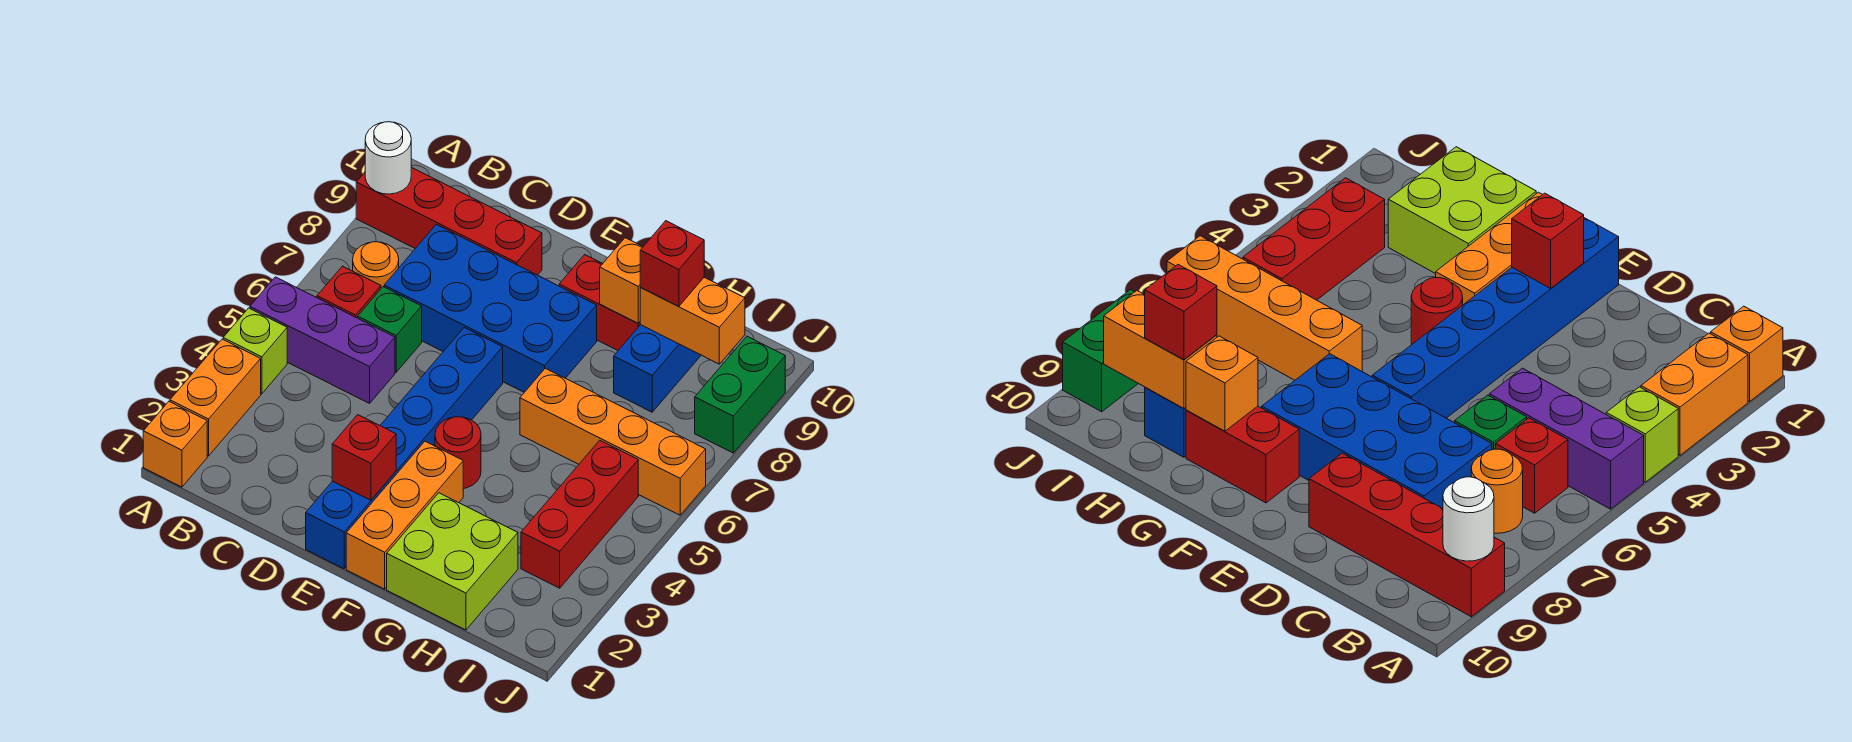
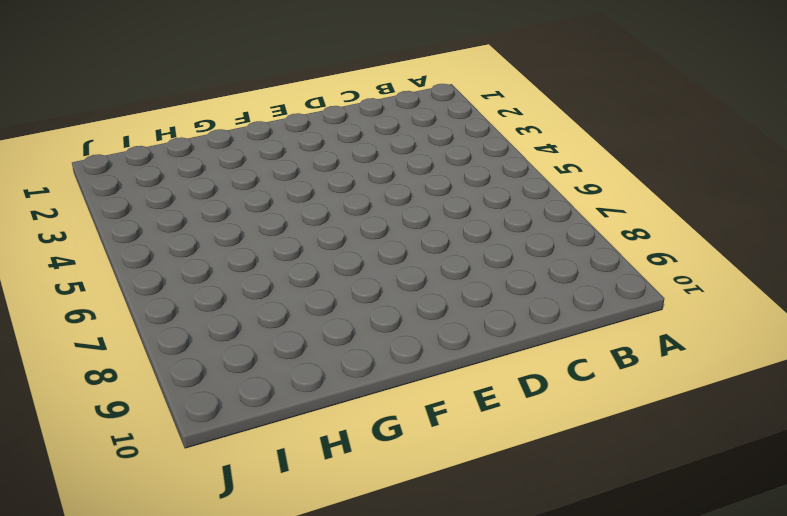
none -> orange 1x1 brick [143,402,207,487]
none -> orange 1x2 brick [170,339,261,456]
none -> lime 1x1 brick [223,308,287,394]

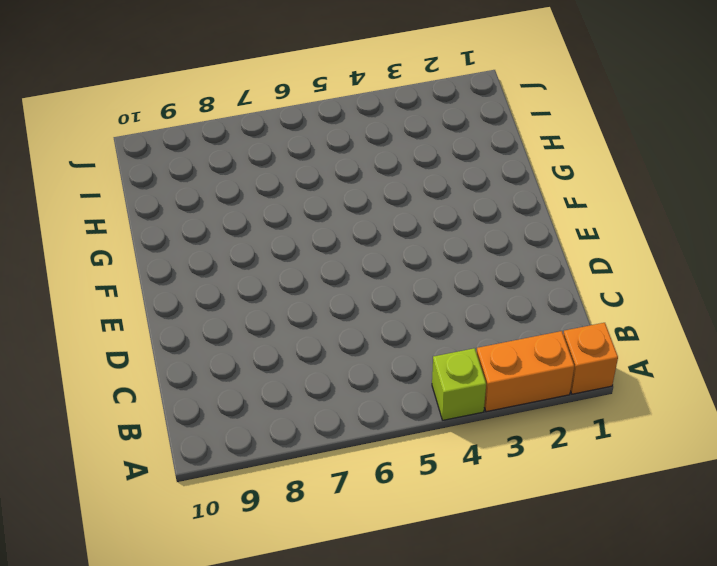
none -> purple 1x3 brick [250,277,395,403]
none -> red 1x4 brick [356,167,542,275]
none -> red 1x1 brick [317,266,381,318]

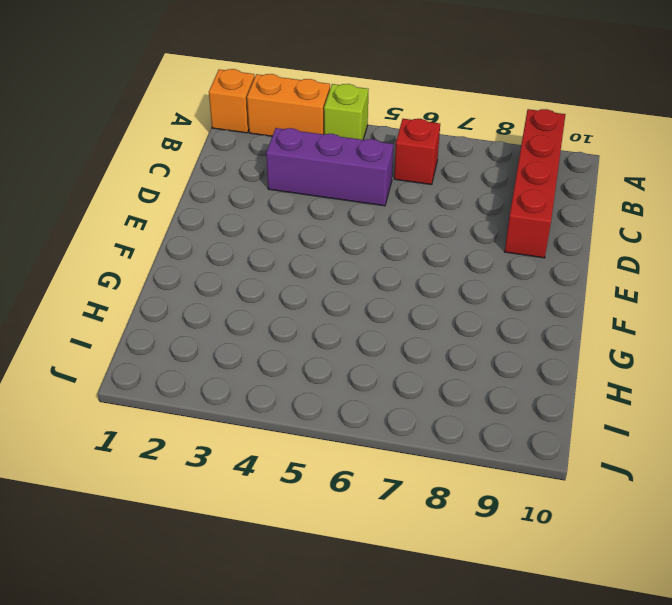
purple 1x3 brick [266,128,394,206] -> purple 1x3 brick turned to [250,277,395,403]
none -> orange 1x1 round brick [353,242,399,288]
none -> green 1x1 brick [358,287,422,372]
none -> blue 2x4 brick [384,224,597,392]

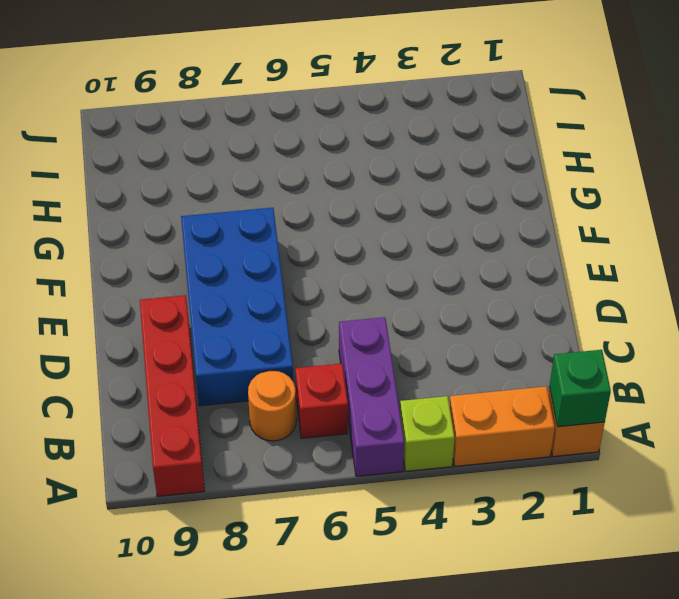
green 1x1 brick [549,350,611,427] -> green 1x1 brick moved to [358,287,422,372]
none -> blue 1x6 brick [306,328,503,569]
none -> orange 1x3 brick [346,441,463,589]
none -> red 1x1 round brick [435,417,481,489]

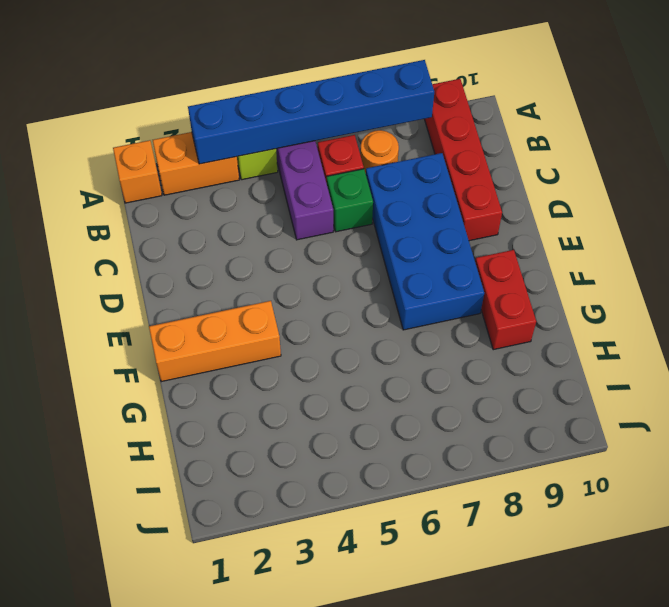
blue 1x6 brick [188,60,434,164] -> blue 1x6 brick moved to [306,328,503,569]
none -> red 1x1 round brick [435,417,481,489]
none -> lime 2x2 brick [387,493,518,630]
none -> orange 1x4 brick [520,368,706,515]

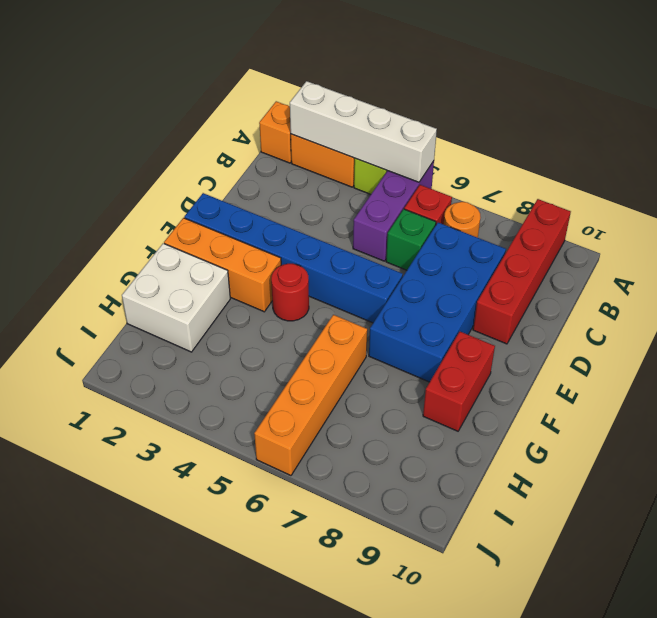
white 1x4 brick [290,81,437,182] -> none
white 2x2 brick [122,243,230,352] -> lime 2x2 brick [387,493,518,630]
none -> blue 1x2 brick [614,325,701,412]
none -> red 1x3 brick [521,440,638,588]
none -> green 1x2 brick [695,336,785,453]

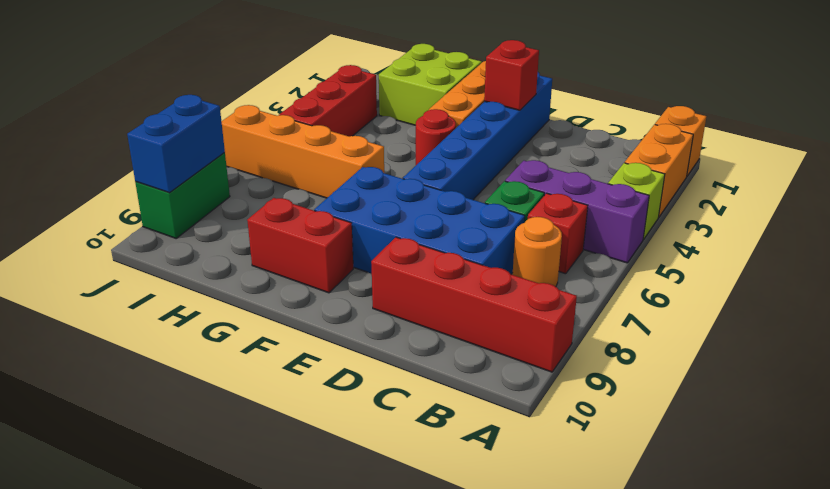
blue 1x2 brick [127,95,225,193] -> blue 1x2 brick moved to [614,325,701,412]
none -> white 1x1 round brick [365,122,411,194]
none -> orange 1x1 brick [600,238,643,323]
none -> orange 1x2 brick [640,277,745,364]

